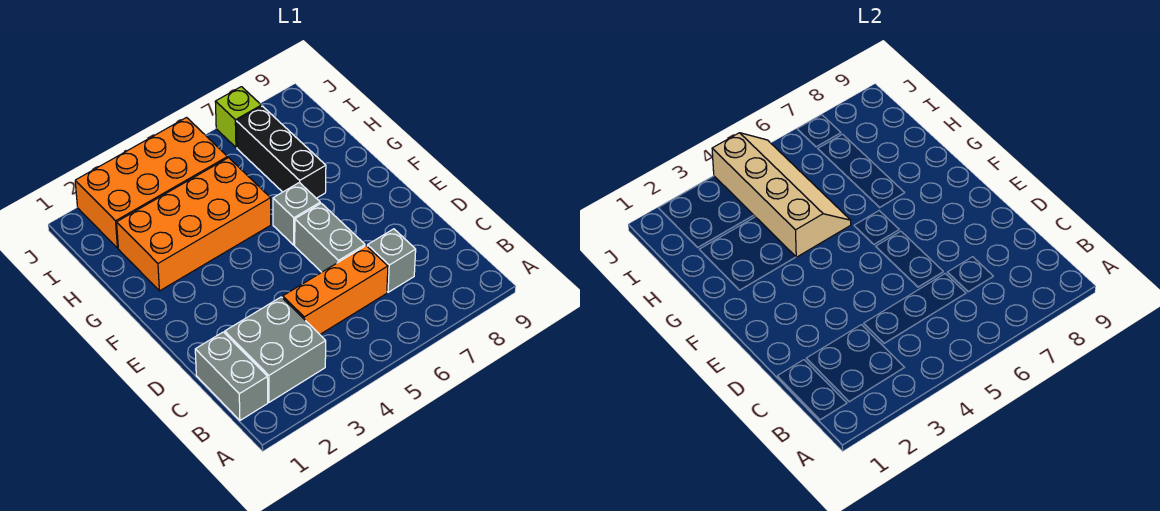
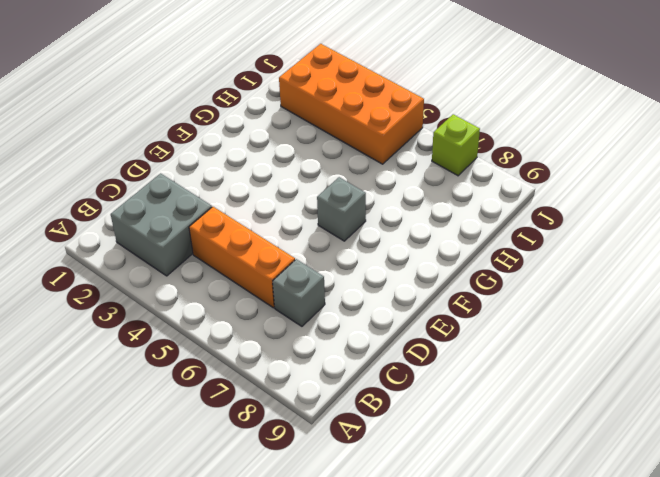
none -> grey 1x2 brick [195,332,268,420]
none -> grey 1x2 brick [295,203,365,272]

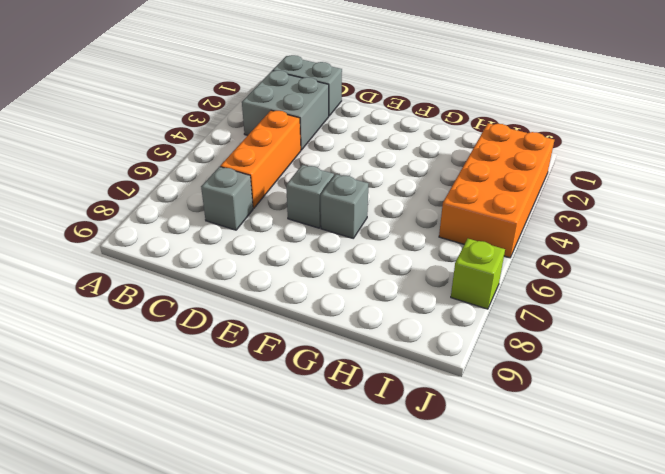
grey 1x1 brick [286,165,334,228] -> grey 1x2 brick [295,203,365,272]
none -> orange 2x4 brick [117,158,271,291]
none -> black 1x3 brick [236,106,326,198]

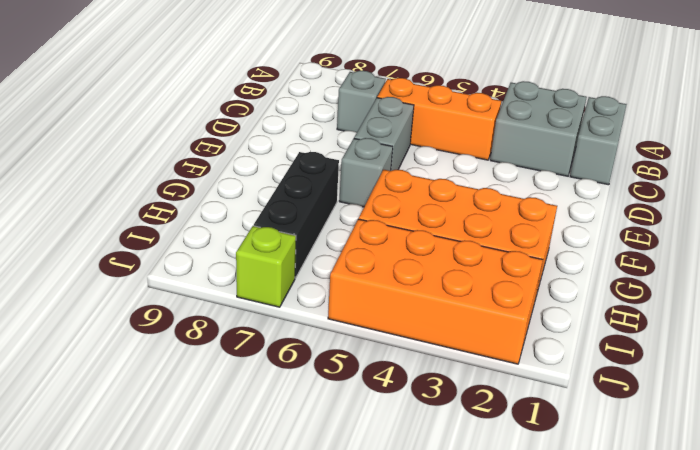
none -> tan 2x4 slope [712,133,851,257]

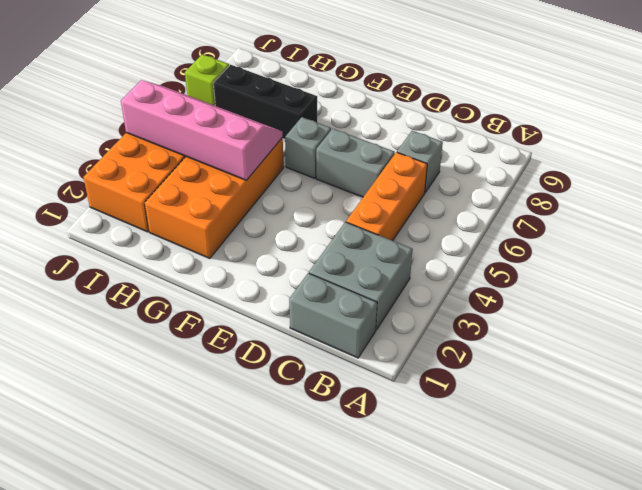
pink 2x4 slope [121,80,283,180] -> tan 2x4 slope [712,133,851,257]

